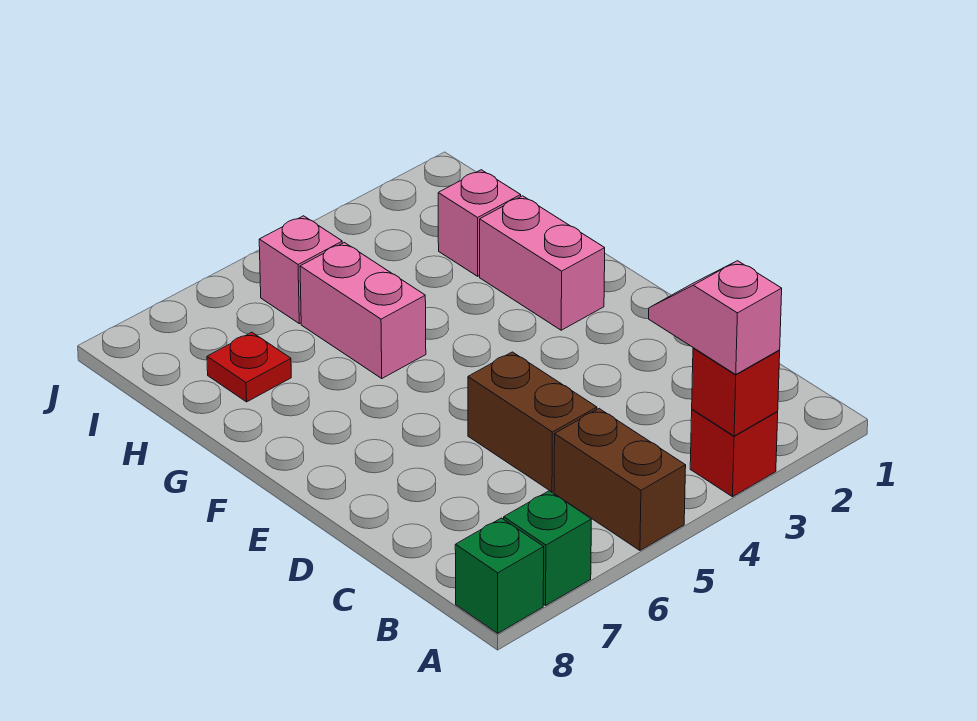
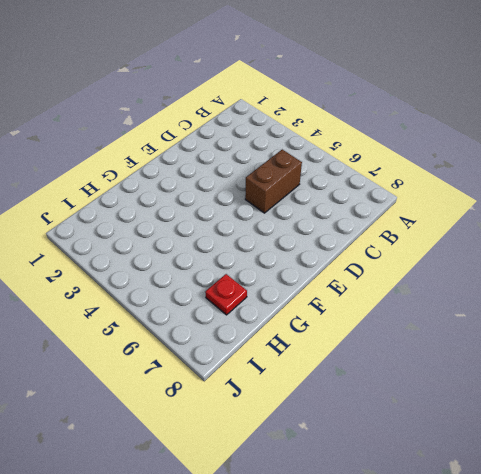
none -> red 1x1 brick [690,409,778,497]
none -> brown 1x2 brick [554,409,686,550]
none -> green 1x1 brick [504,491,591,605]

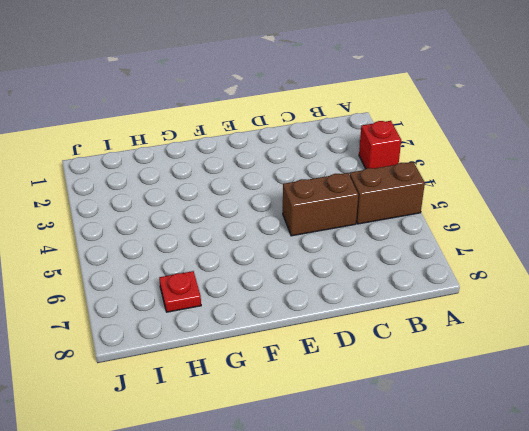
none -> green 1x1 brick [504,491,591,605]
none -> green 1x1 brick [455,518,544,633]
none -> pink 1x2 brick [480,196,605,330]

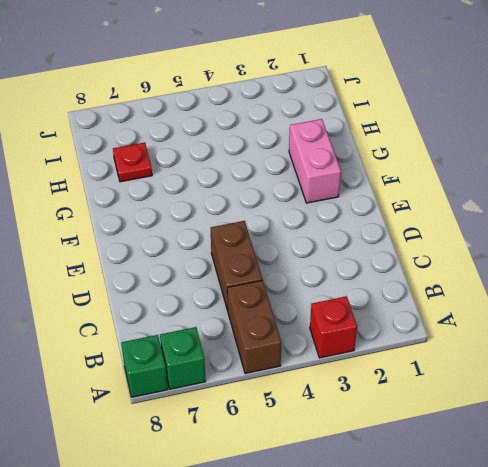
none -> pink 1x2 brick [300,243,426,378]
none -> pink 1x1 brick [438,170,521,276]
none -> pink 1x1 brick [259,216,342,324]

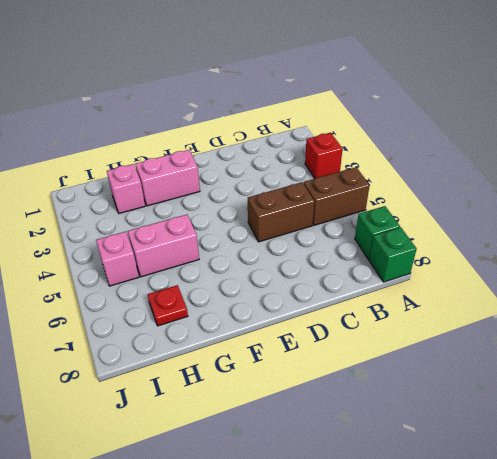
none -> red 1x1 brick [692,348,780,436]
none -> pink 1x2 slope [649,261,782,374]

